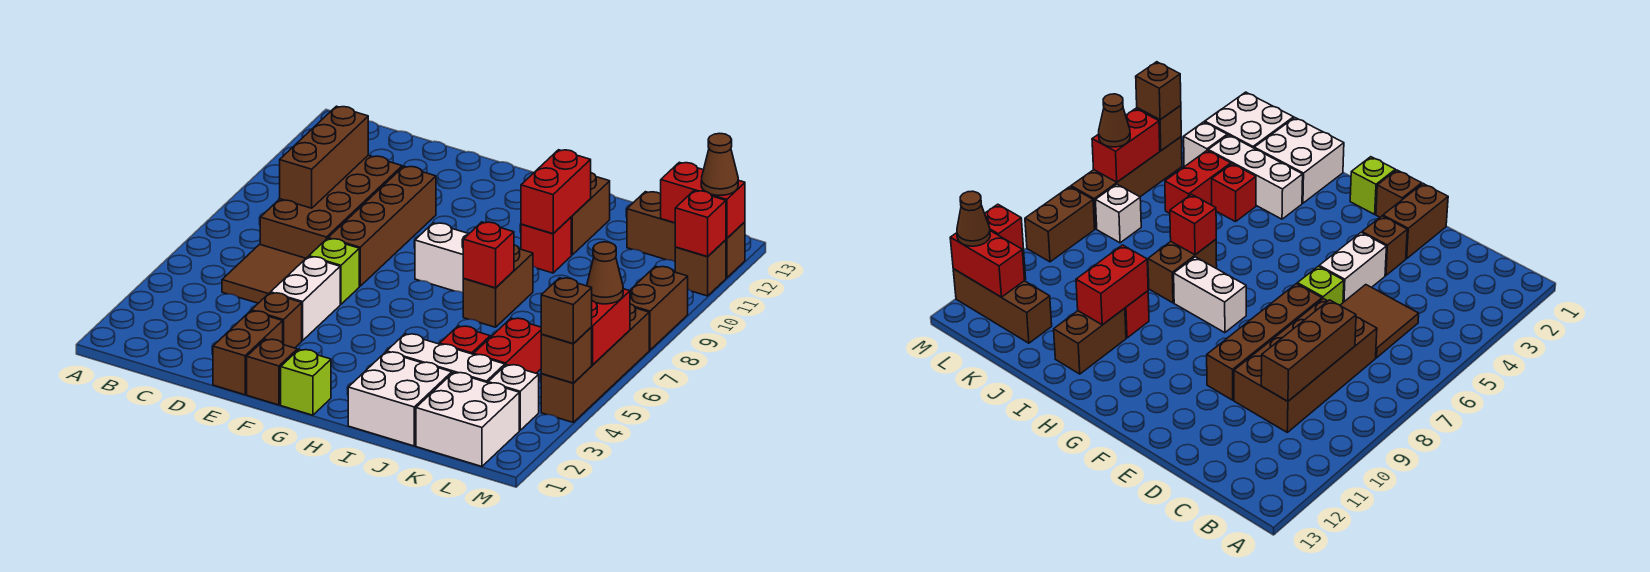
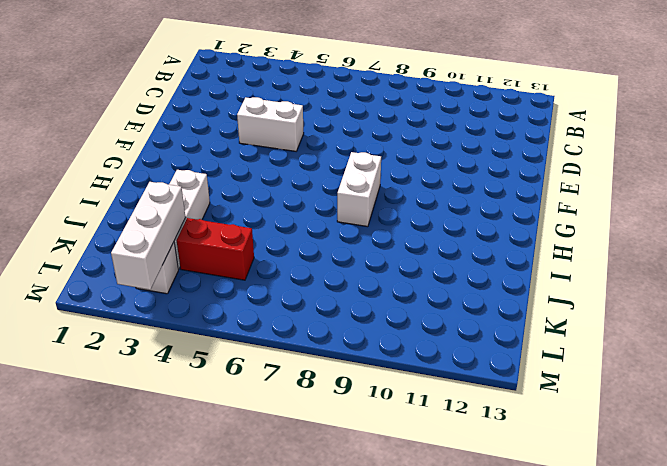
white 1x3 brick [111,182,186,290] -> none
none -> brown 2x2 tile [222,244,306,303]
none -> brown 2x4 brick [260,155,402,258]
none -> brown 1x2 brick [213,311,283,395]
none -> brown 1x1 brick [251,293,302,348]

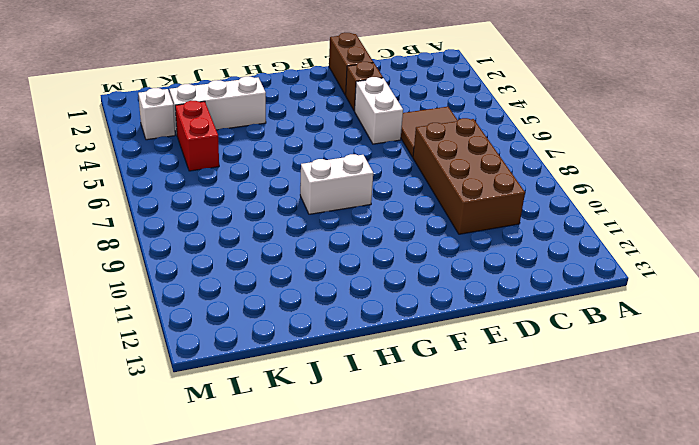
none -> lime 1x1 brick [309,239,359,304]
none -> brown 1x4 brick [328,166,436,286]
none -> brown 1x1 brick [247,339,297,405]
none -> lime 1x1 brick [281,350,331,415]

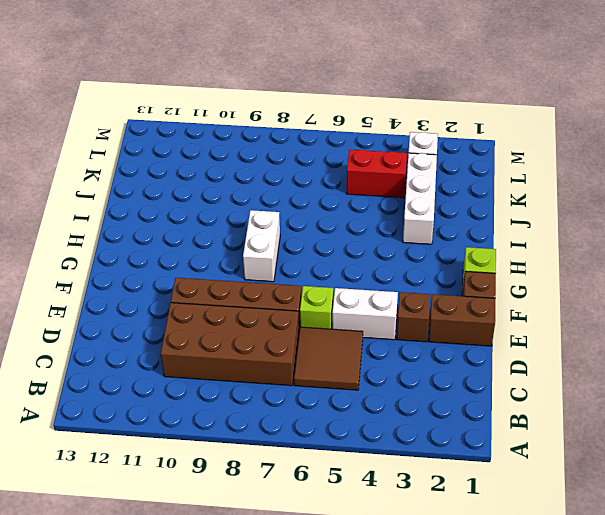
none -> white 2x2 brick [348,352,452,446]
none -> brown 1x2 brick [463,245,533,327]
none -> red 1x1 brick [521,217,571,273]
none -> brown 1x2 brick [571,173,610,255]

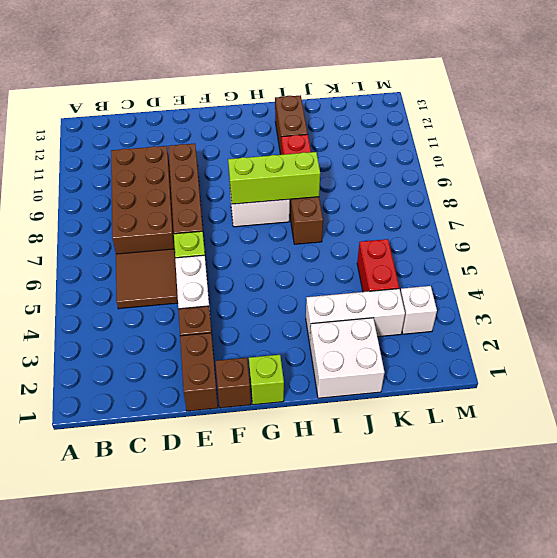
lime 1x3 brick [228,152,320,204] -> none
none -> red 1x1 brick [440,326,490,354]
none -> white 2x2 brick [416,372,519,466]
none -> brown 1x3 brick [627,192,745,278]
none -> white 1x1 brick [1095,184,1141,243]

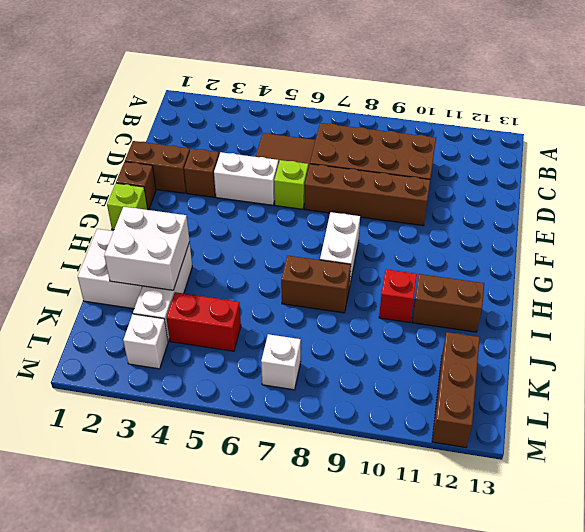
white 2x2 brick [104,207,190,290] -> white 2x2 brick moved to [416,372,519,466]
none -> red 1x1 brick [440,326,490,354]
none -> brown 1x4 brick [541,304,649,422]
none -> brown 1x2 brick [630,266,688,350]
none -> brown 1x1 brick [675,240,726,296]

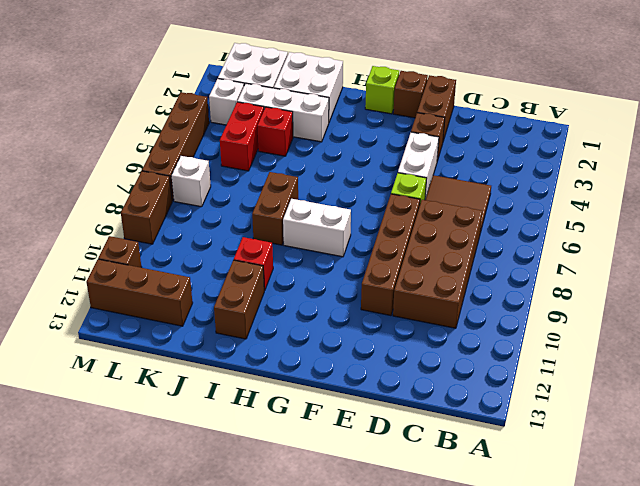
none -> brown 1x3 brick [280,106,368,208]
none -> red 1x1 brick [463,222,514,288]
none -> red 1x2 brick [521,150,591,234]
none -> red 1x2 brick [661,162,745,238]

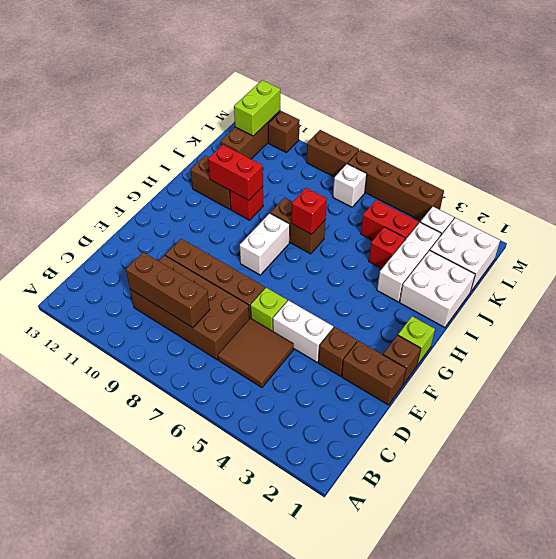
lime 1x2 brick [234,80,280,136] -> red 1x2 brick [661,162,745,238]
none -> brown 1x1 brick [541,327,592,383]
none -> red 1x2 brick [592,289,630,365]
none -> red 1x1 brick [675,191,726,257]
none -> brown 1x1 brick [541,278,592,344]

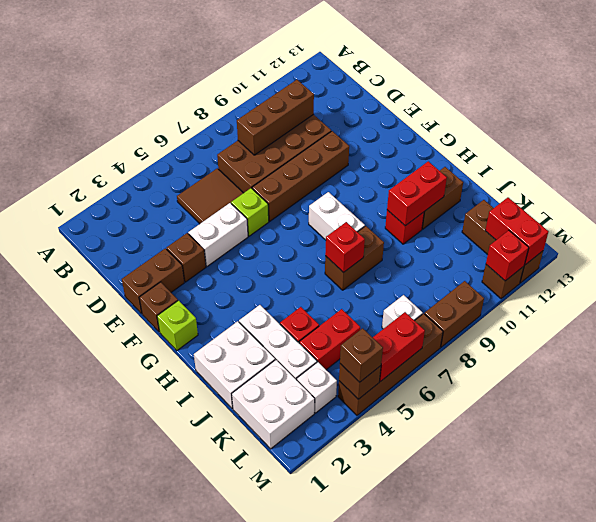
none -> brown 1x1 cone [587,242,623,304]
none -> brown 1x1 cone [701,133,738,195]

